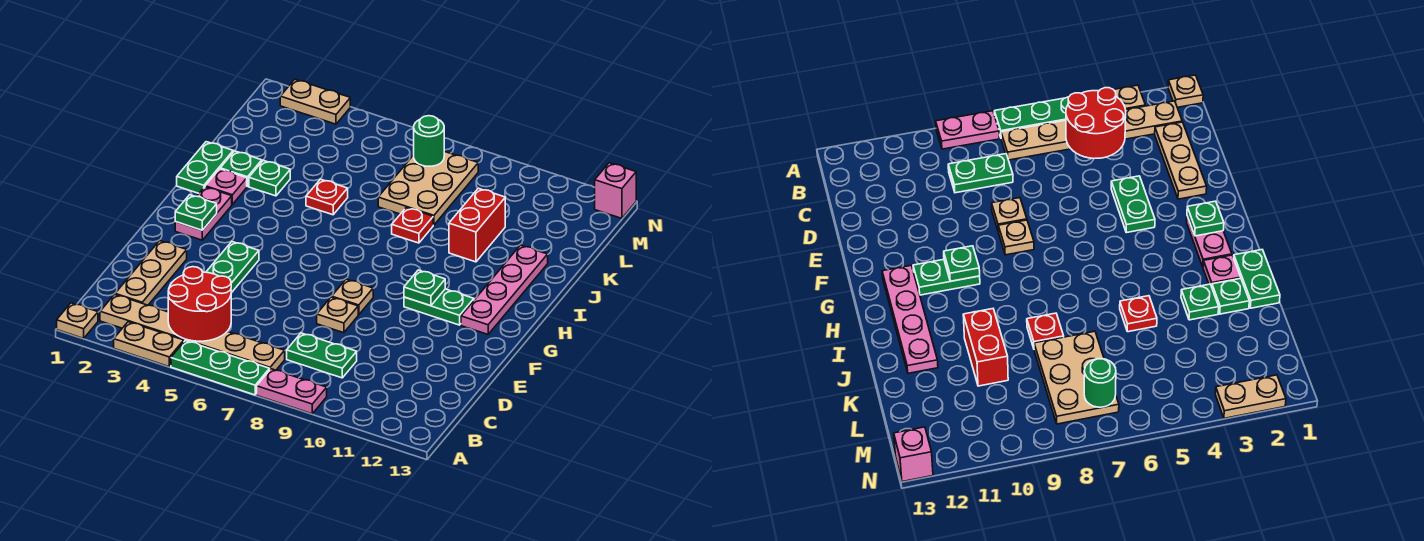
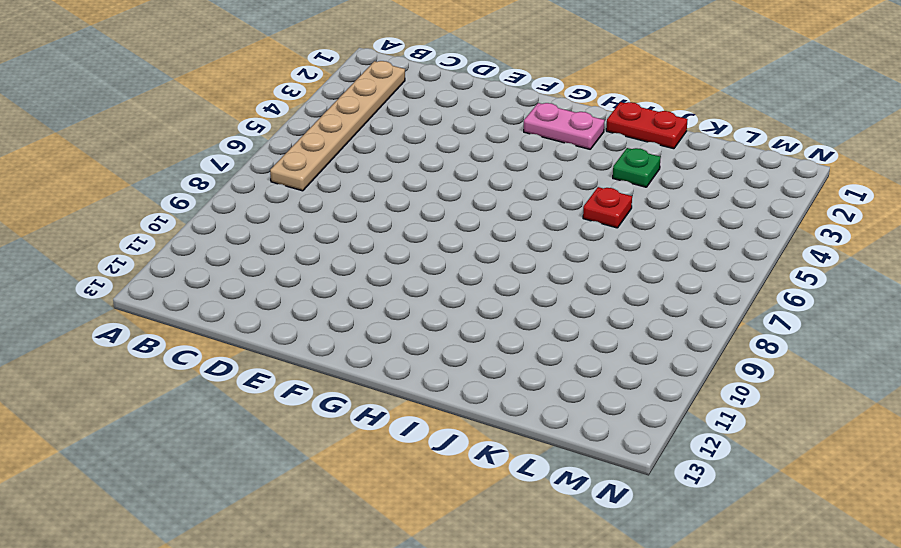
red 1x2 plate [606,102,688,149] -> green 1x2 plate [177,142,233,193]
none -> tan 1x1 plate [57,303,98,338]
none -> tan 1x2 plate [114,322,184,367]
none -> green 1x3 plate [171,341,270,395]

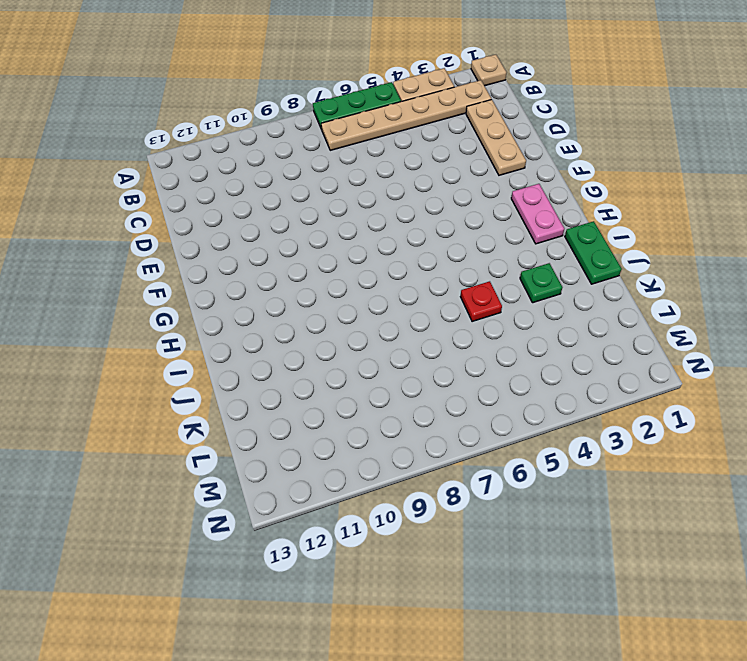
none -> pink 1x2 plate [257,369,327,414]
none -> green 1x2 plate [287,333,357,378]
none -> green 1x2 plate [206,242,259,293]

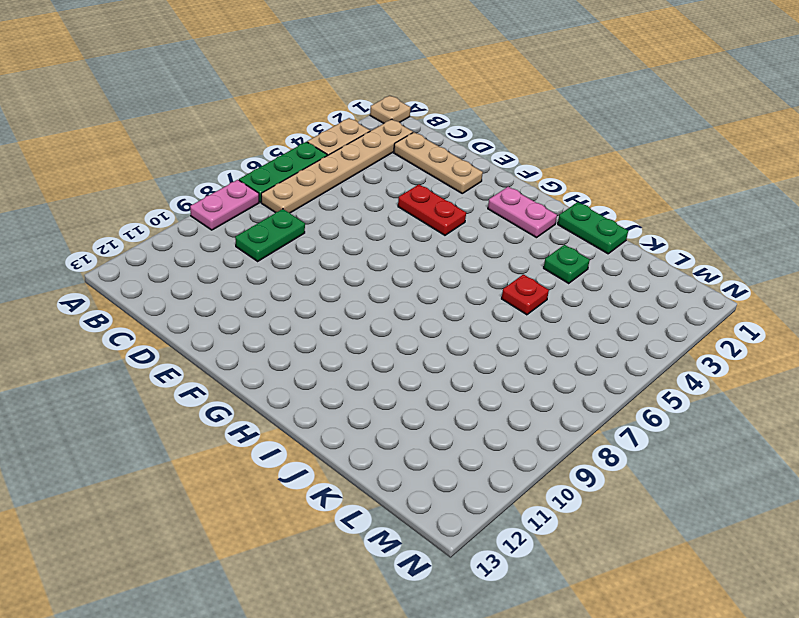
red 1x2 plate [398,184,466,235] -> green 1x2 plate [206,242,259,293]
none -> tan 1x1 plate [317,297,358,333]
none -> tan 1x1 plate [332,279,373,315]
none -> green 1x2 plate [404,289,474,325]

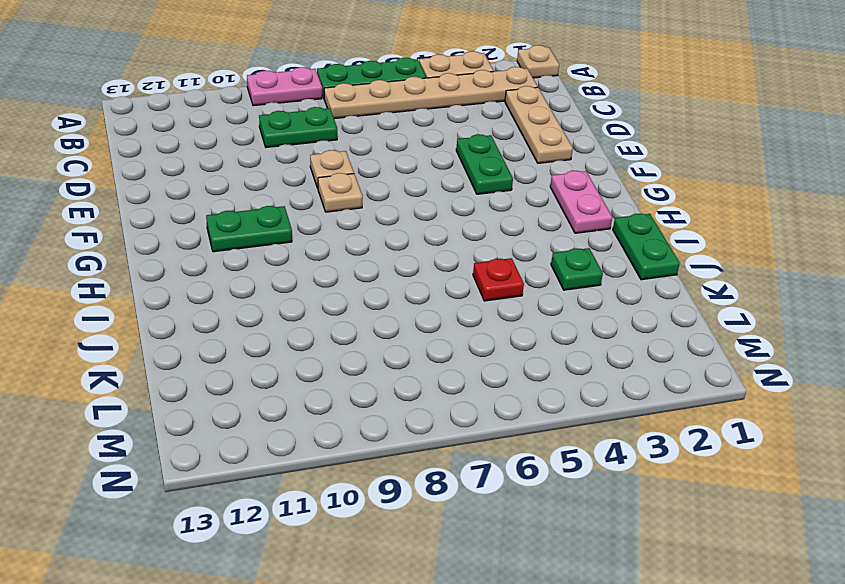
none -> pink 1x4 plate [461,245,548,334]
none -> pink 1x1 plate [205,169,247,204]
none -> green 1x1 plate [220,151,262,187]

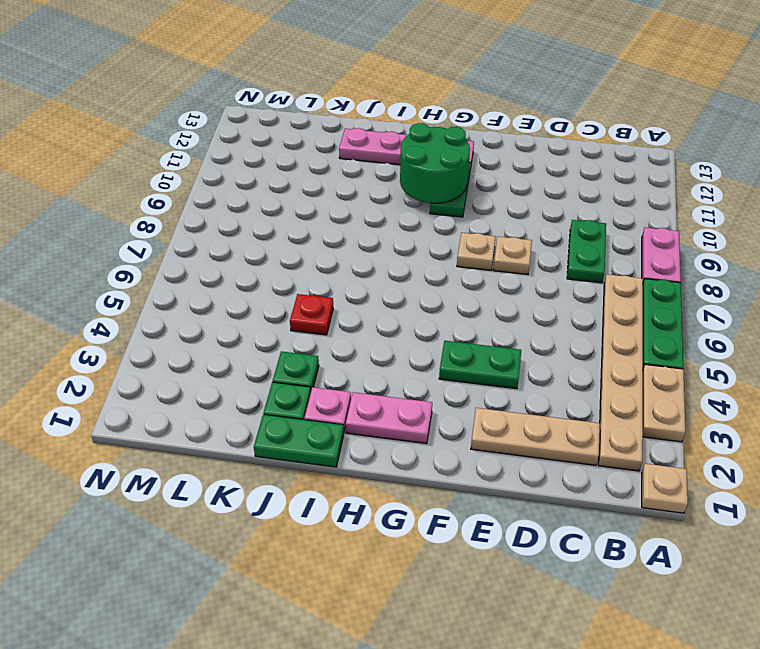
green 2x2 round brick [400,123,470,203] -> green 1x1 plate [404,270,445,306]
none -> red 1x1 plate [392,208,433,243]
none -> red 1x2 brick [449,188,505,262]
none -> tan 2x3 plate [378,151,478,225]

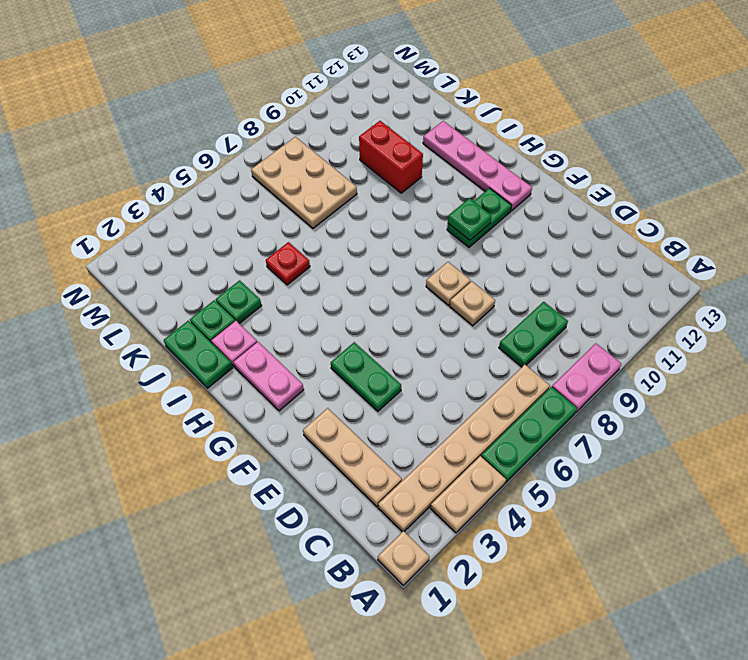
none -> red 1x1 plate [392,208,433,243]
none -> tan 1x2 plate [280,79,350,124]
none -> pink 1x1 brick [594,163,636,218]

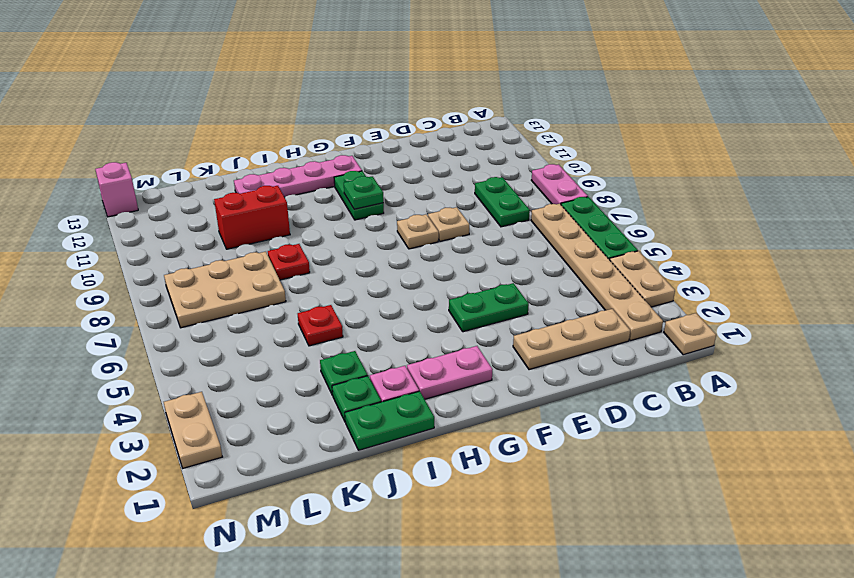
none -> red 2x2 round brick [168,267,231,341]
none -> green 1x1 plate [175,195,217,230]
none -> green 1x1 round brick [414,116,444,166]

